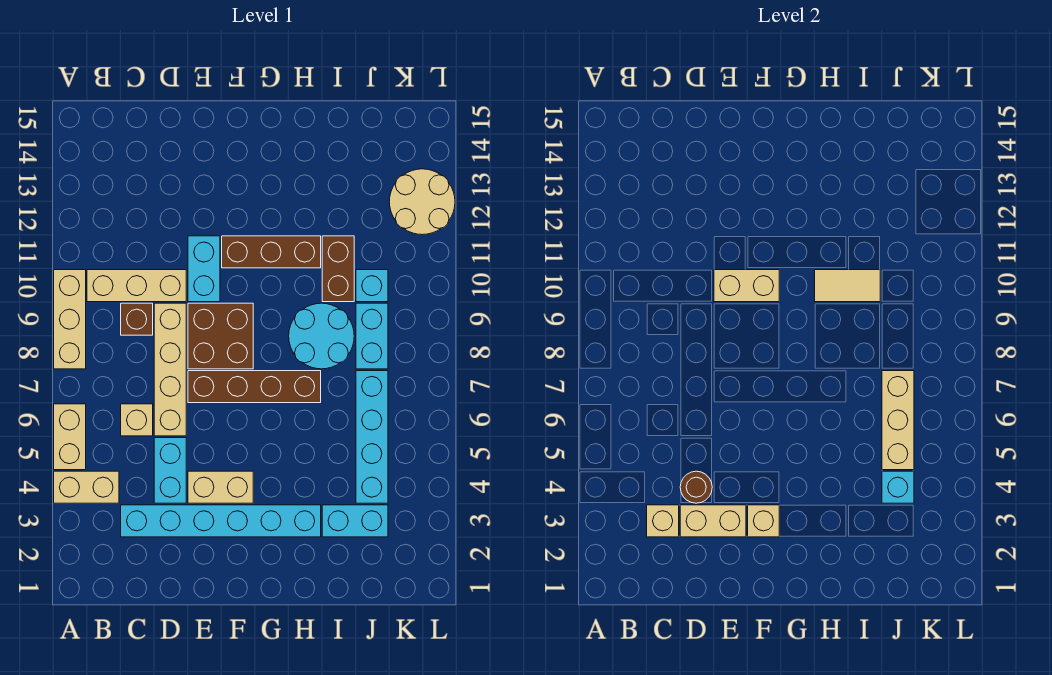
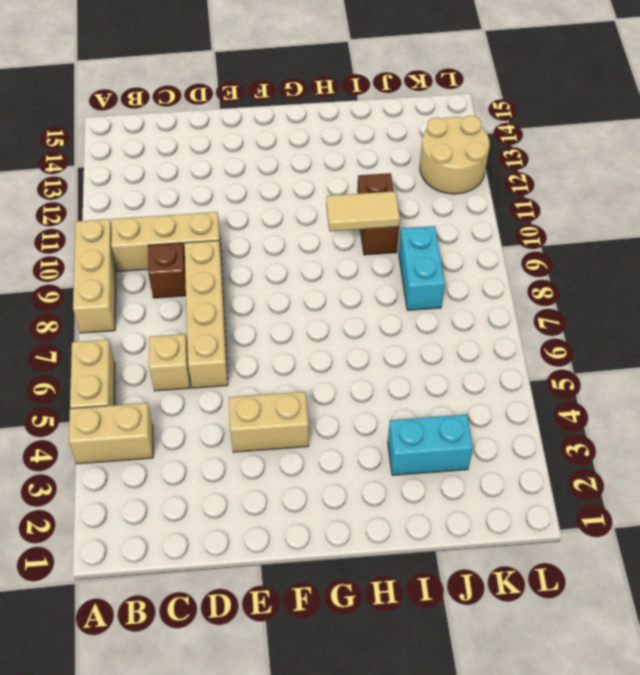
none -> cyan 1x6 brick [121,505,321,537]
none -> cyan 1x2 brick [154,438,186,503]
none -> brown 1x4 brick [188,371,321,403]

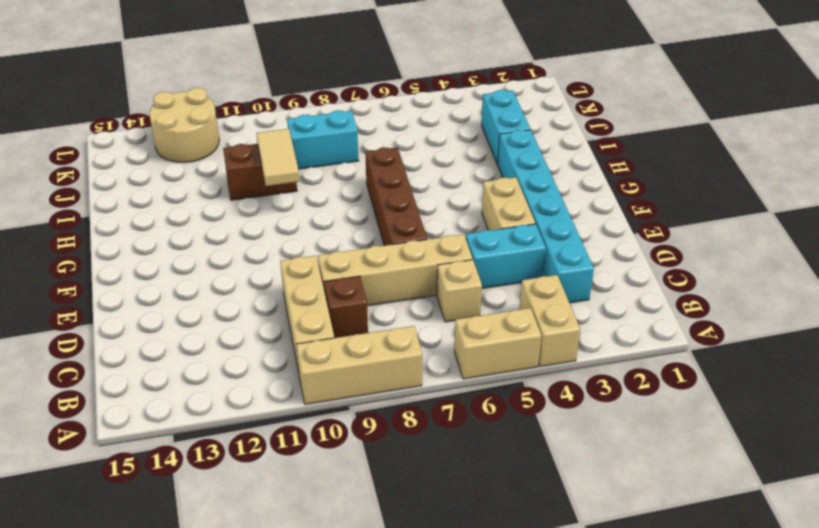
none -> brown 2x2 brick [188,303,253,369]
none -> cyan 1x2 brick [188,236,220,302]
none -> brown 1x3 brick [222,236,321,268]

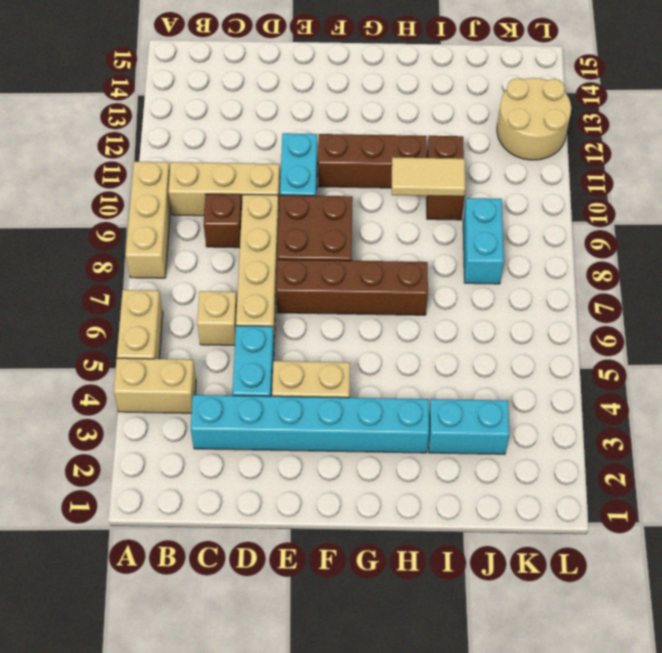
none -> cyan 2x2 round brick [289,303,354,369]
none -> cyan 1x4 brick [356,371,388,503]
none -> cyan 1x1 brick [356,270,388,302]

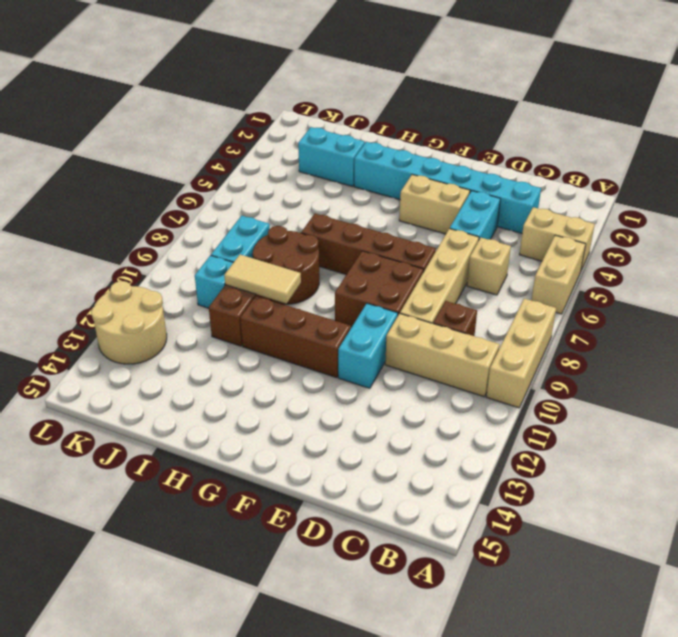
brown 2x2 round brick [253,226,319,304] -> cyan 2x2 round brick [289,303,354,369]
none -> cyan 1x4 brick [356,371,388,503]
none -> tan 1x1 brick [647,505,679,537]
none -> tan 1x2 brick [680,505,746,537]

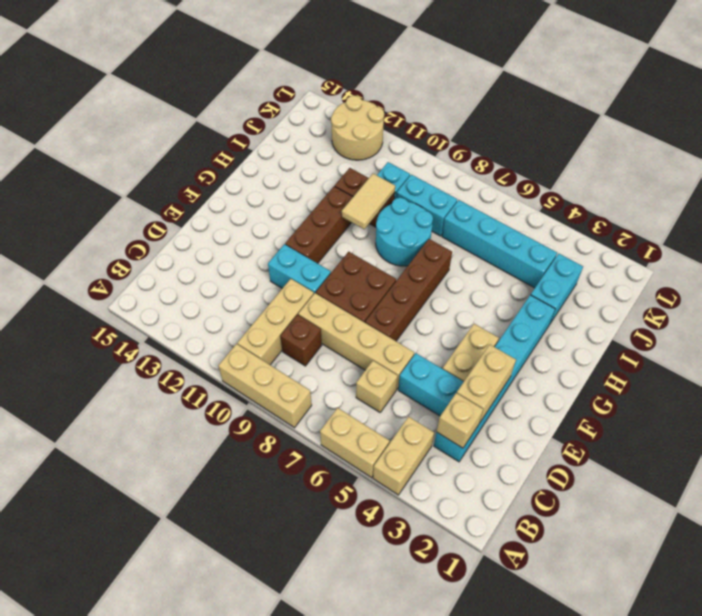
none -> brown 1x1 round brick [680,471,712,503]
none -> tan 1x2 brick [714,270,779,302]
none -> tan 1x1 brick [748,505,779,537]

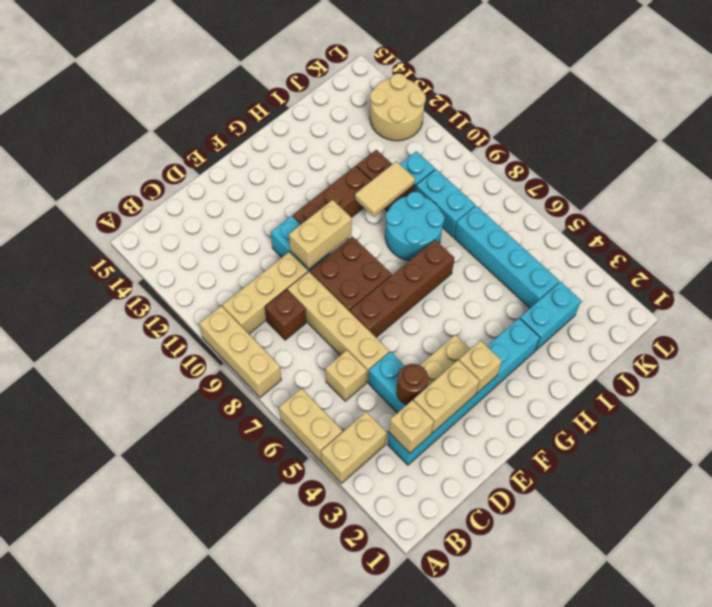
none -> cyan 1x1 brick [882,471,914,503]
none -> tan 1x3 brick [882,371,914,470]

